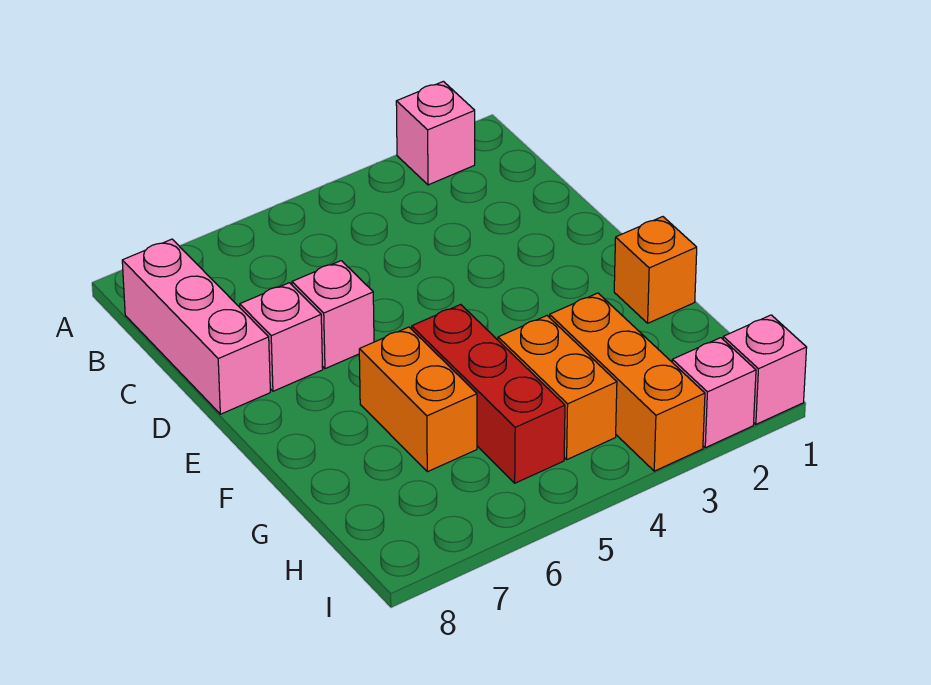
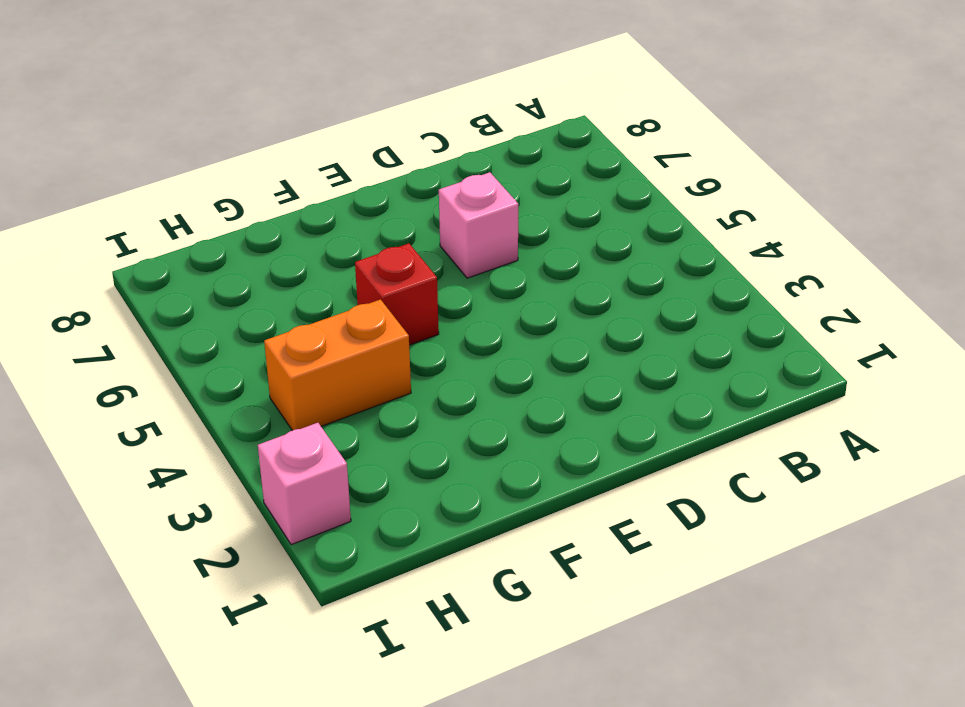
red 1x1 brick [355,243,439,345] -> red 1x3 brick [412,305,565,483]
none -> pink 1x1 brick [396,81,475,185]
none -> pink 1x3 brick [122,239,270,414]

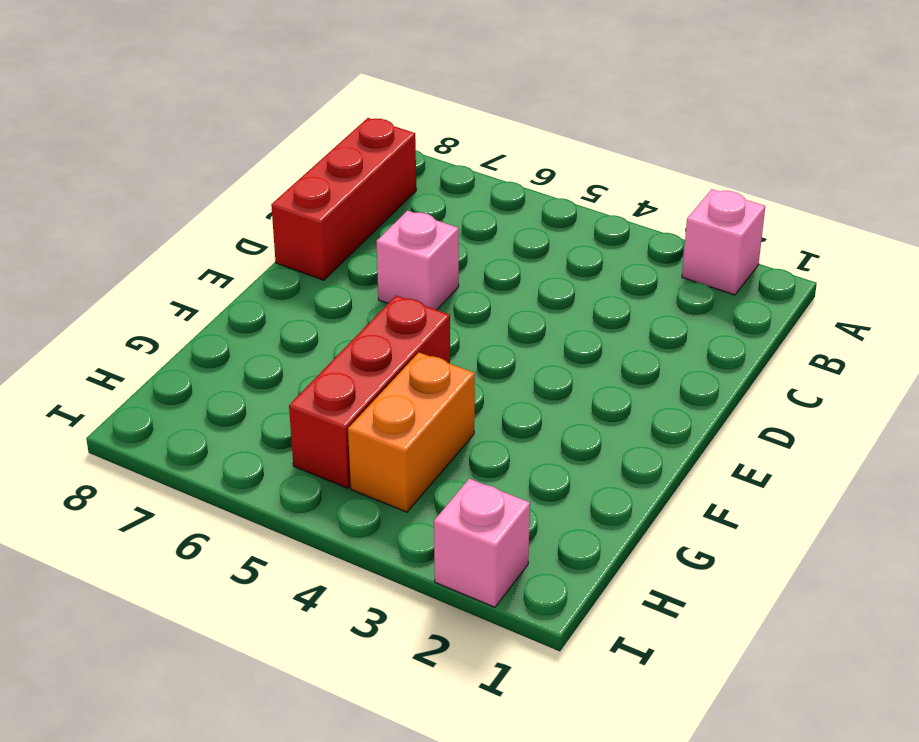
red 1x3 brick [271,118,416,280] -> pink 1x3 brick [122,239,270,414]
none -> pink 1x1 brick [240,283,323,391]
none -> orange 1x1 brick [614,217,697,323]

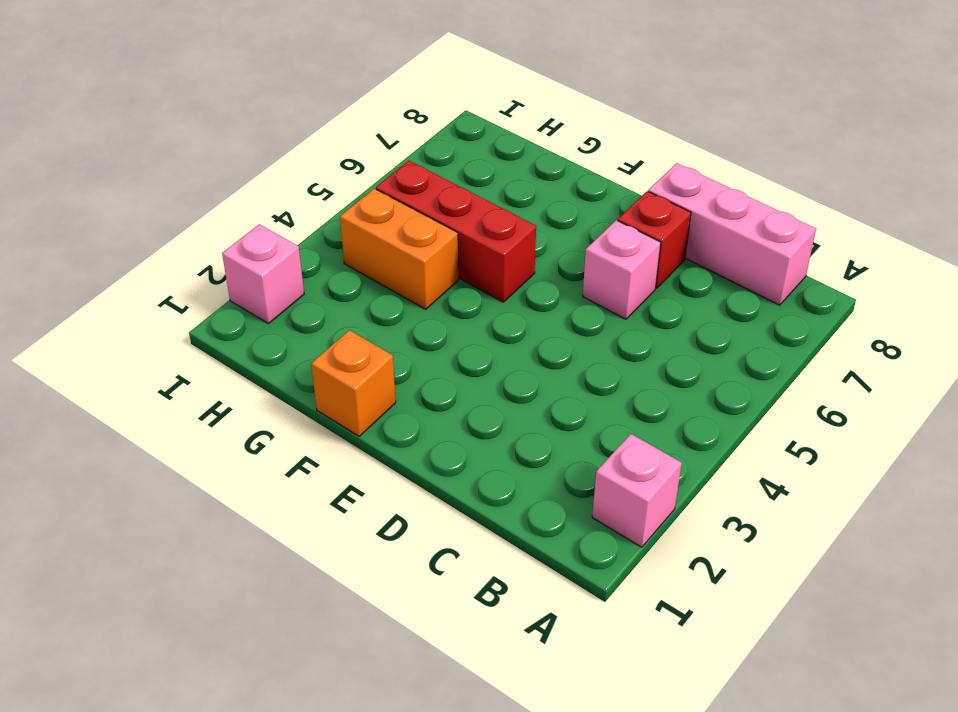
red 1x1 brick [618,191,691,288] -> pink 1x1 brick [240,283,323,391]
none -> orange 1x2 brick [359,327,477,472]
none -> orange 1x3 brick [549,293,705,471]

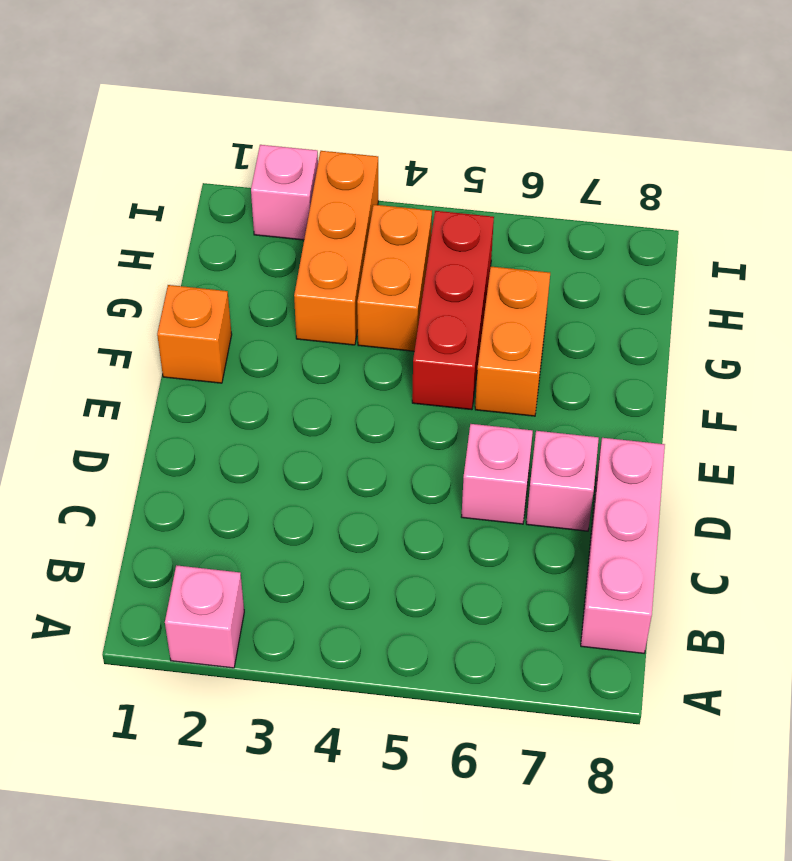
none -> pink 1x1 brick [723,315,807,424]

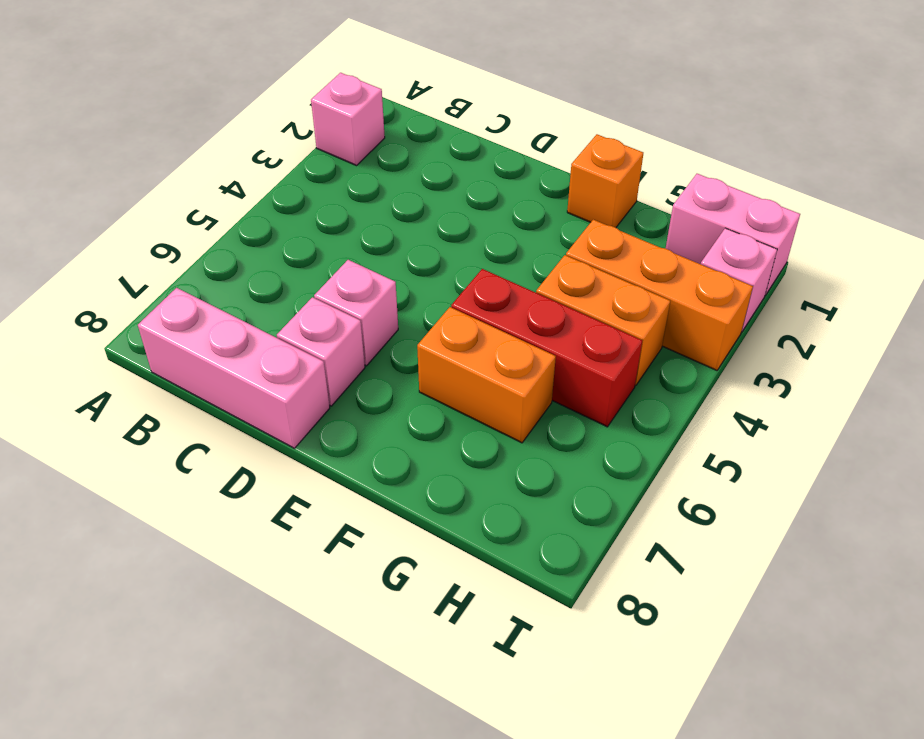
pink 1x2 brick [666,174,800,295] -> pink 1x1 brick [723,315,807,424]

